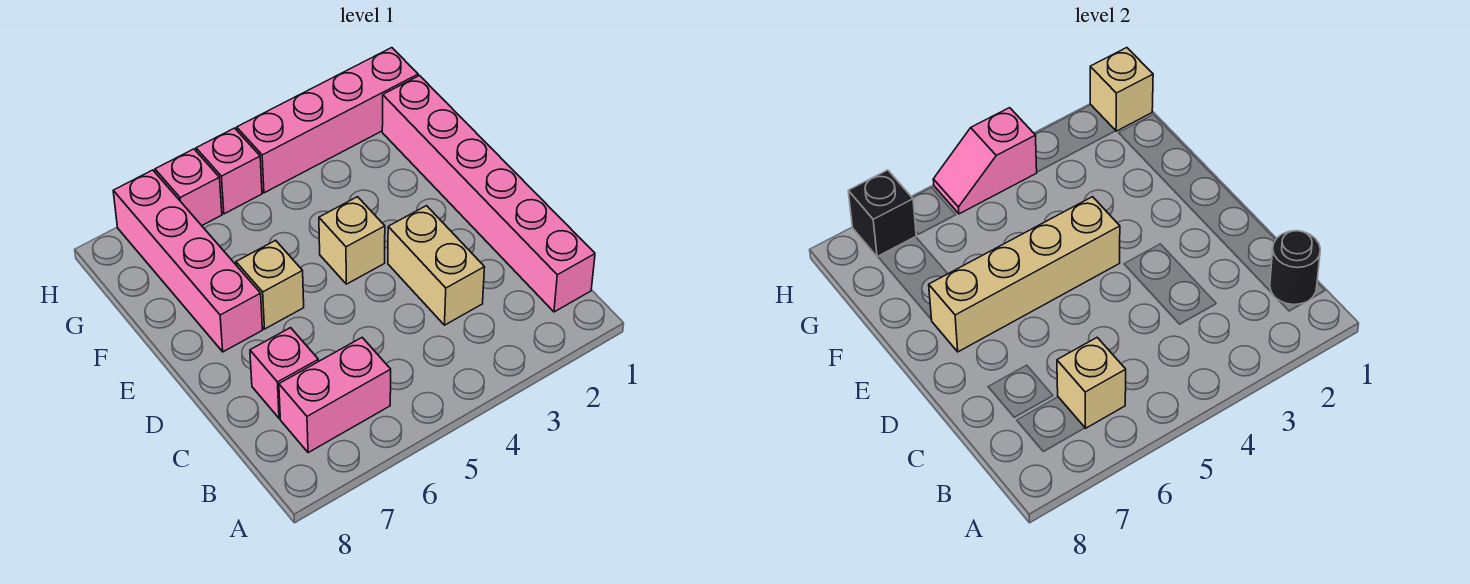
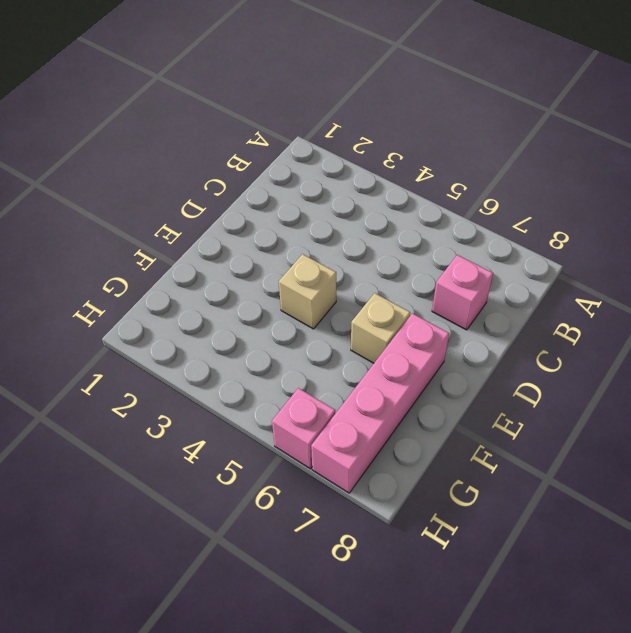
none -> pink 1x6 brick [382,76,595,312]
none -> pink 1x2 brick [279,338,391,453]
none -> tan 1x2 brick [388,206,485,325]

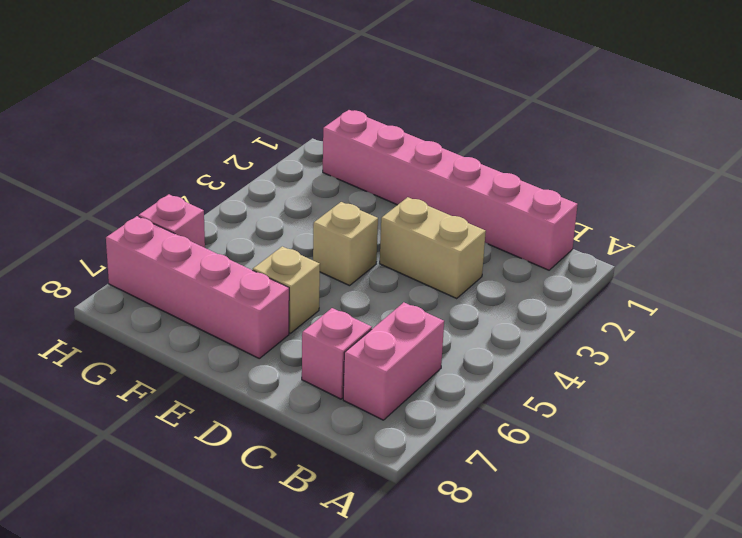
none -> pink 1x4 brick [237,48,418,193]
none -> pink 1x1 brick [196,128,262,214]
none -> black 1x1 round brick [1270,231,1320,305]

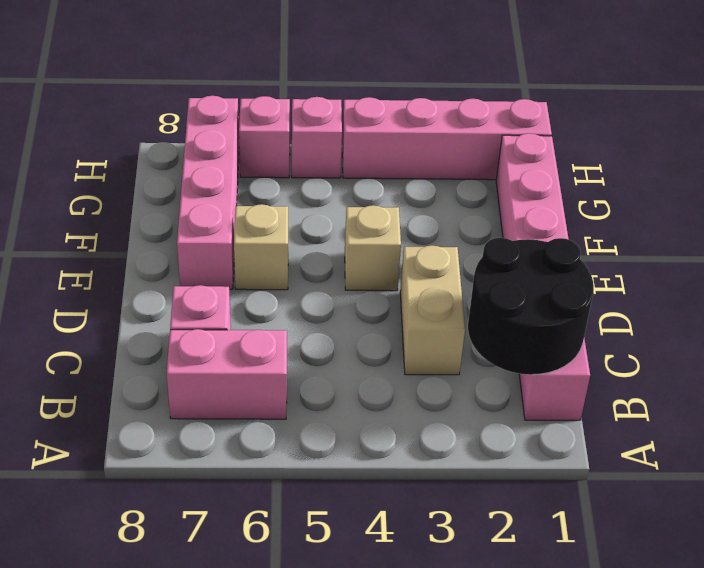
black 2x2 round brick [468,238,594,375] -> black 1x1 round brick [1270,231,1320,305]
none -> tan 1x1 brick [1057,338,1126,428]
none -> tan 1x4 brick [929,197,1120,352]
none -> tan 1x1 brick [1090,48,1153,131]

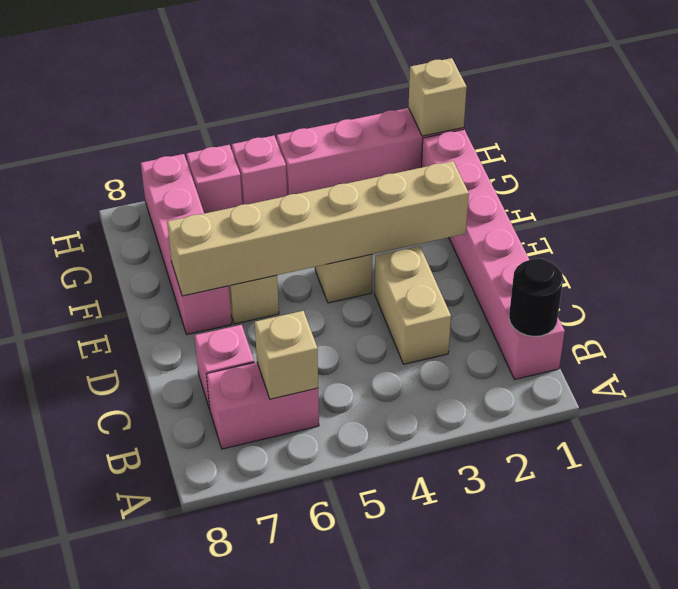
tan 1x6 brick [167,161,469,296] -> tan 1x4 brick [929,197,1120,352]
none -> pink 1x2 slope [933,108,1037,214]
none -> black 1x1 brick [848,170,916,257]

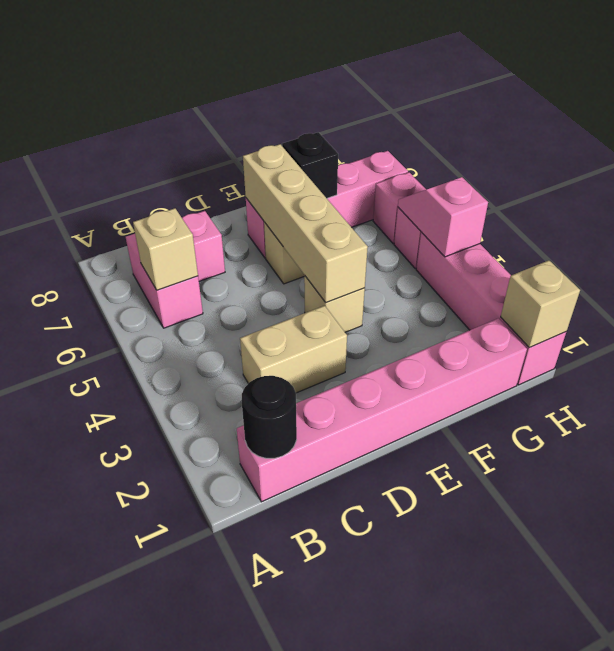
black 1x1 brick [282,132,338,198] -> black 1x1 brick moved to [848,170,916,257]

